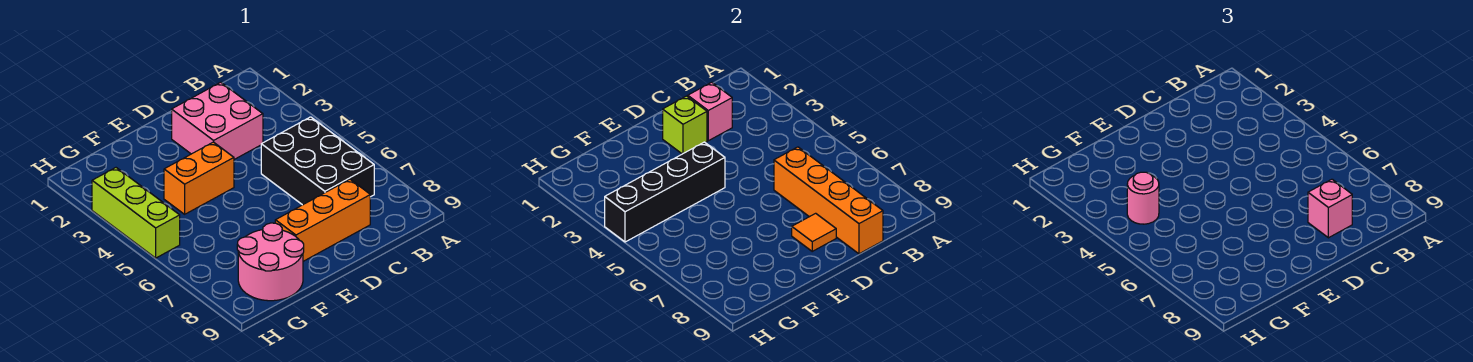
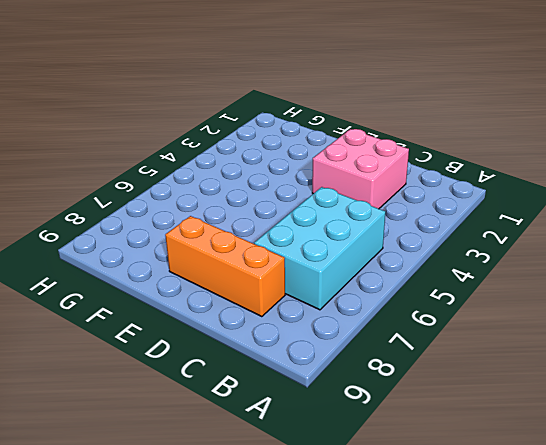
cyan 2x3 brick [254,187,385,310] -> black 2x3 brick [261,117,374,205]
none -> orange 1x2 brick [164,142,234,214]
none -> pink 2x2 round brick [237,223,304,301]
none -> lime 1x3 brick [92,168,180,258]

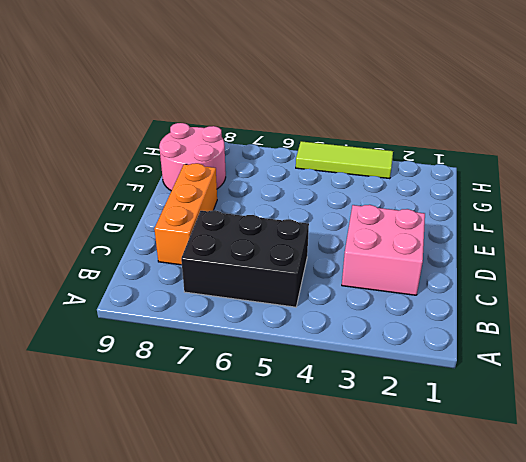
lime 1x3 tile [296,141,393,179] -> lime 1x3 brick [92,168,180,258]
none -> orange 1x2 brick [164,142,234,214]
none -> pink 1x1 brick [688,82,732,141]
none -> orange 1x4 brick [774,147,883,254]

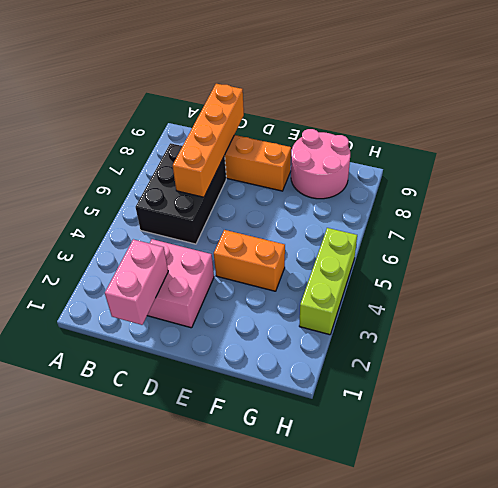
pink 1x2 brick [105,239,168,325] -> pink 1x1 brick [688,82,732,141]
none -> lime 1x1 brick [663,96,707,154]
none -> orange 1x1 tile [792,213,836,251]
none -> black 1x4 brick [605,142,725,242]

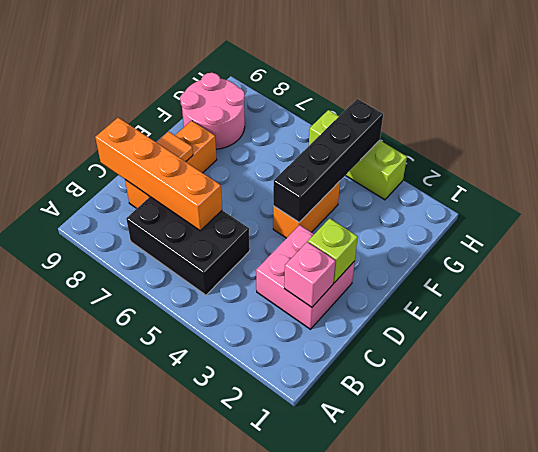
none -> pink 1x1 brick [1308,179,1352,238]
none -> pink 1x1 round brick [1127,172,1159,224]

